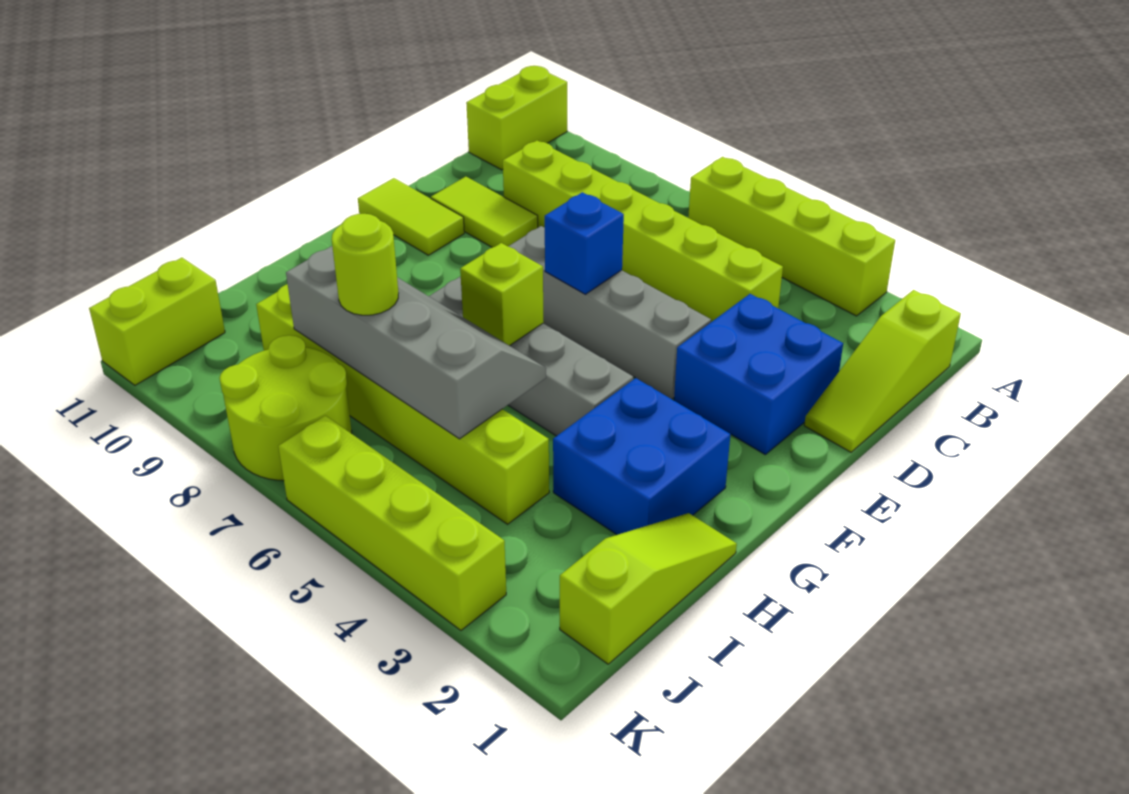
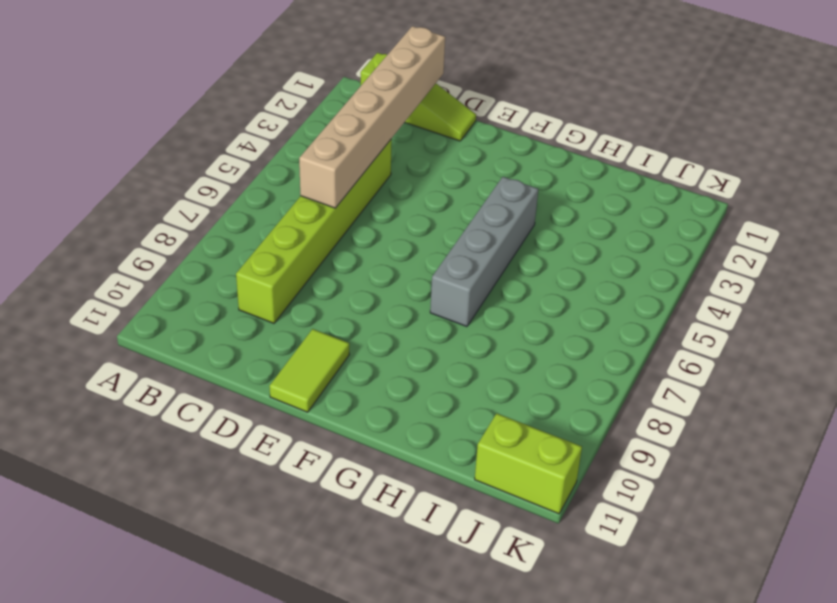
tan 1x6 brick [299,26,445,208] -> none
none -> lime 1x4 brick [688,157,895,316]
none -> lime 1x2 brick [466,66,567,170]
none -> blue 2x2 brick [674,294,843,454]

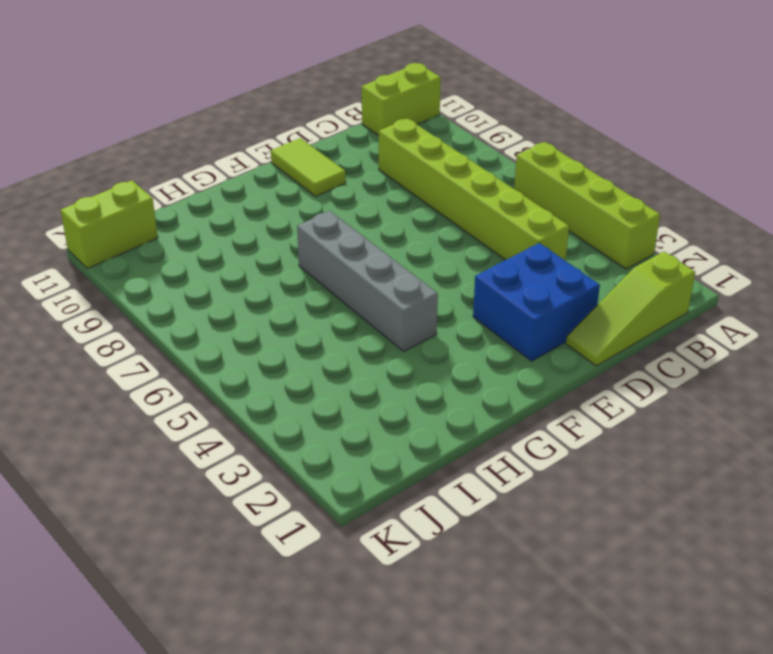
none -> lime 1x2 tile [431,176,538,247]
none -> grey 1x4 brick [508,226,711,399]
none -> blue 2x2 brick [553,378,730,535]

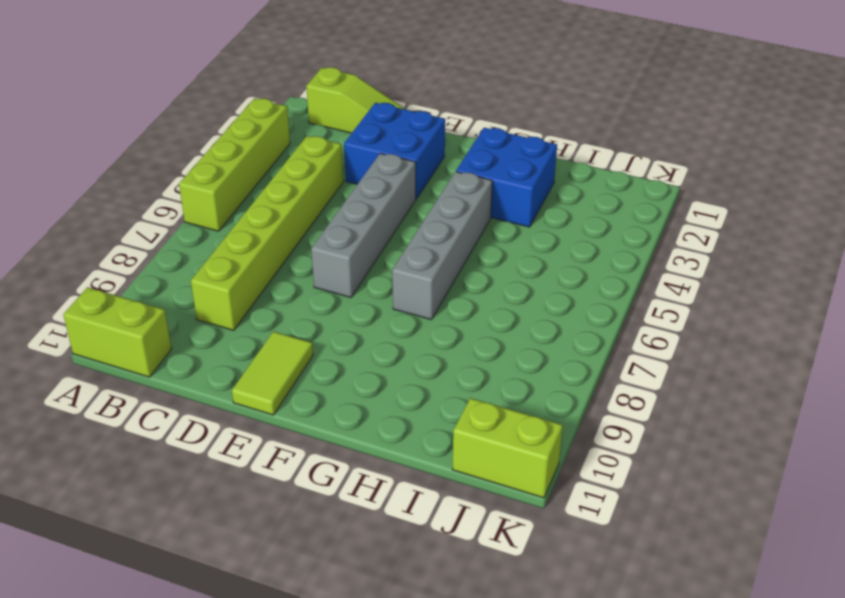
none -> lime 1x2 tile [431,176,538,247]
none -> lime 1x3 slope [560,513,737,664]
none -> lime 1x6 brick [256,284,549,524]

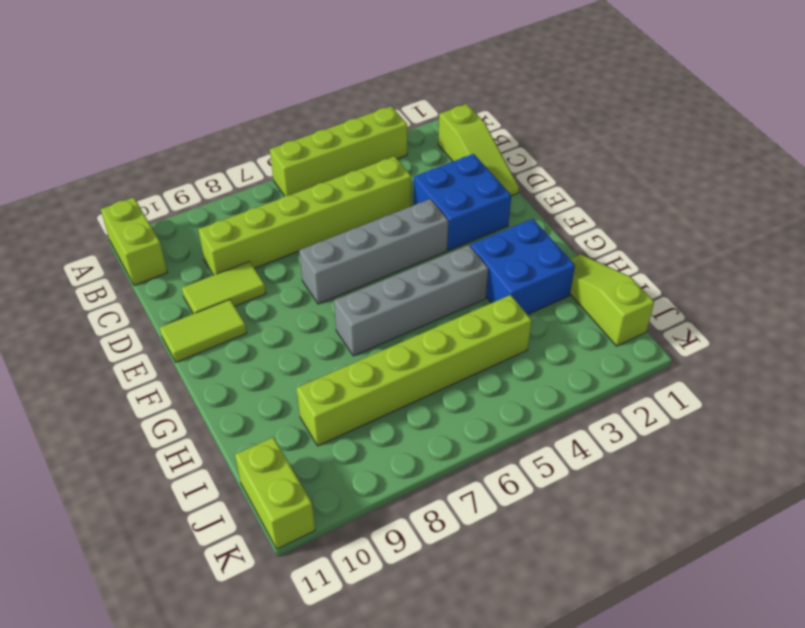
none -> lime 2x2 round brick [219,335,352,481]
none -> lime 1x4 brick [278,416,506,630]
none -> blue 1x1 brick [545,192,624,294]

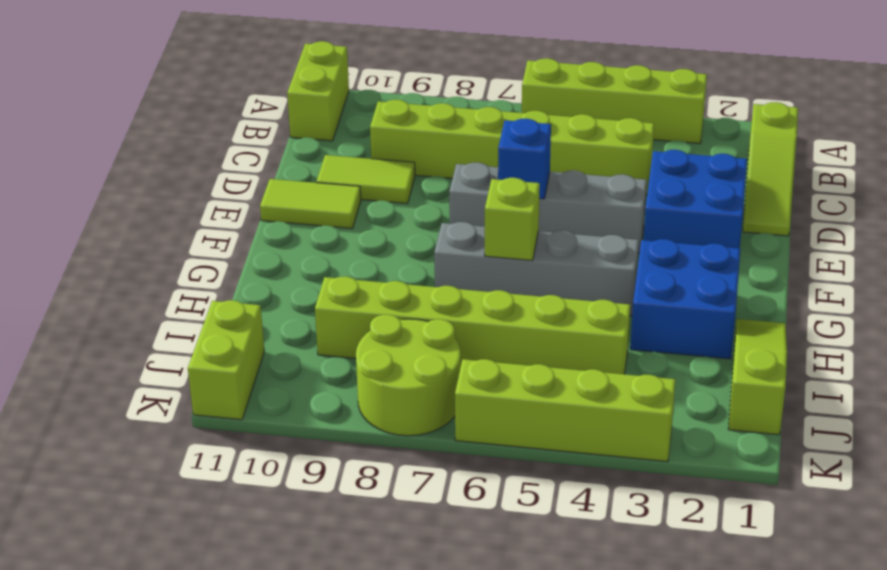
none -> grey 2x4 slope [286,246,546,439]
none -> lime 1x1 round brick [332,214,398,315]

